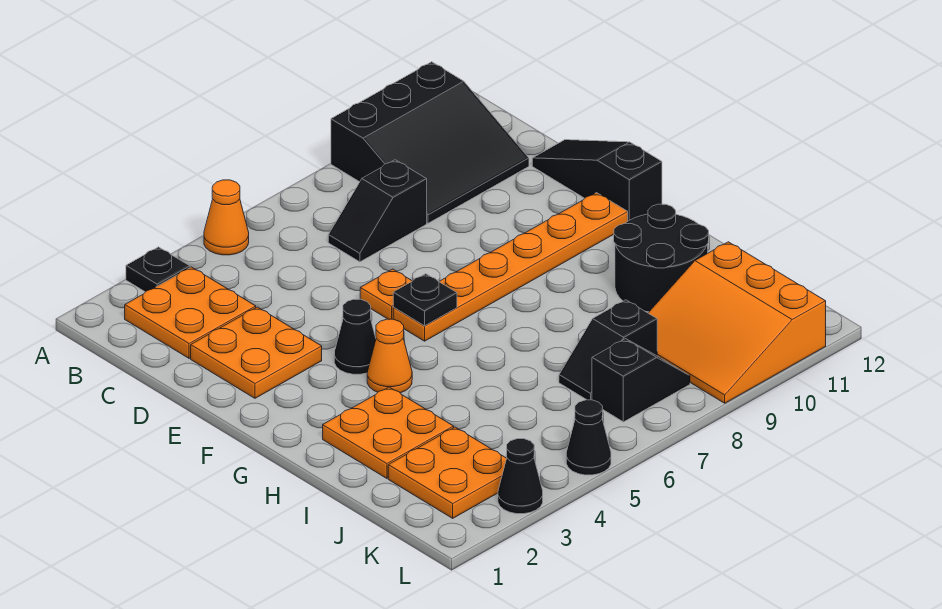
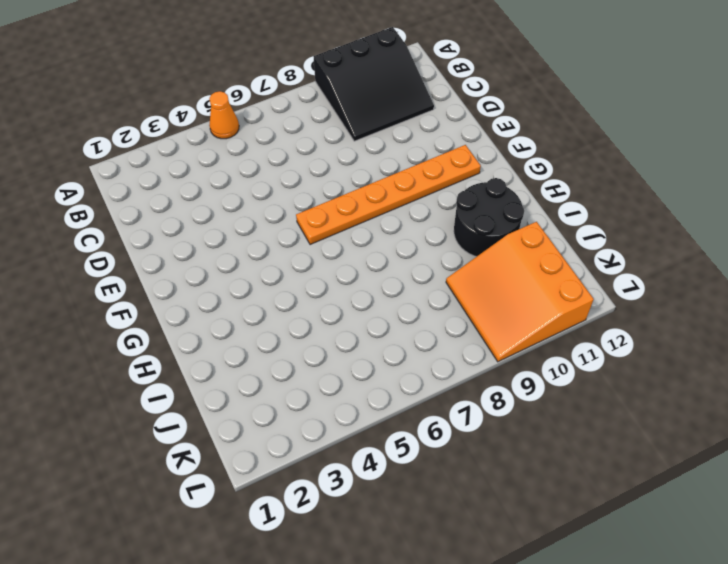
none -> black 1x1 plate [126,247,190,292]
none -> orange 2x2 plate [125,267,256,358]
none -> black 1x2 slope [328,160,427,262]

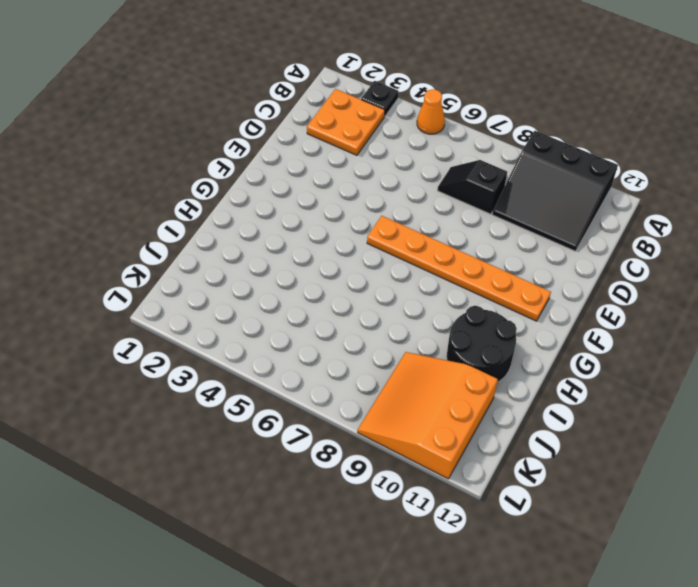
none -> orange 2x2 plate [191,307,322,398]
none -> black 1x3 slope [532,140,662,221]
none -> orange 1x1 plate [360,269,412,319]

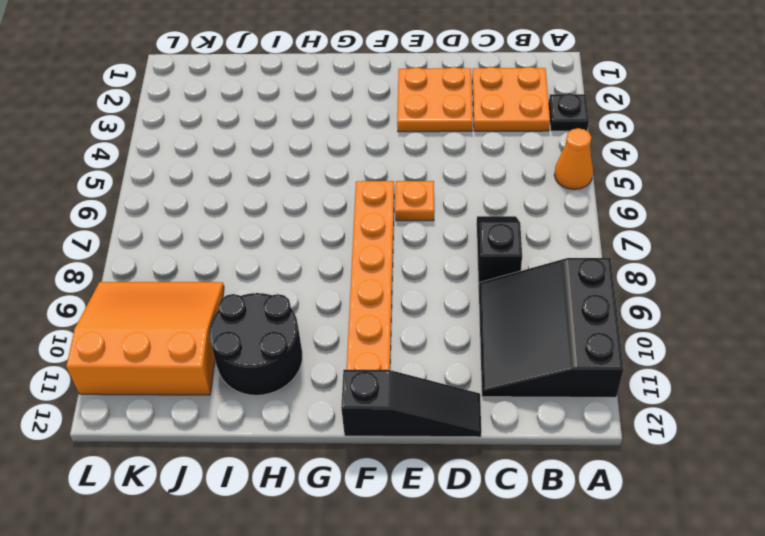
none -> black 1x1 cone [334,299,376,374]
none -> orange 1x1 cone [367,319,412,393]
none -> orange 2x2 plate [323,387,454,478]

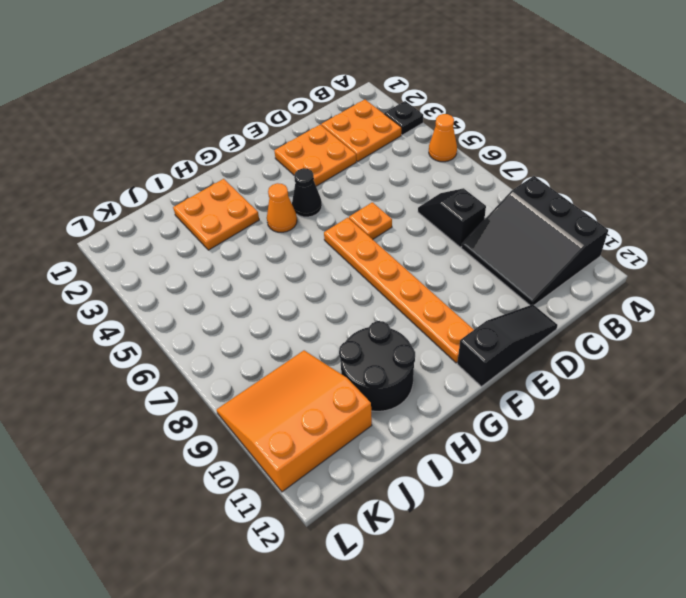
none -> orange 2x2 plate [388,427,507,518]
none -> black 1x2 slope [559,300,657,400]
none -> black 1x2 slope [592,339,690,422]

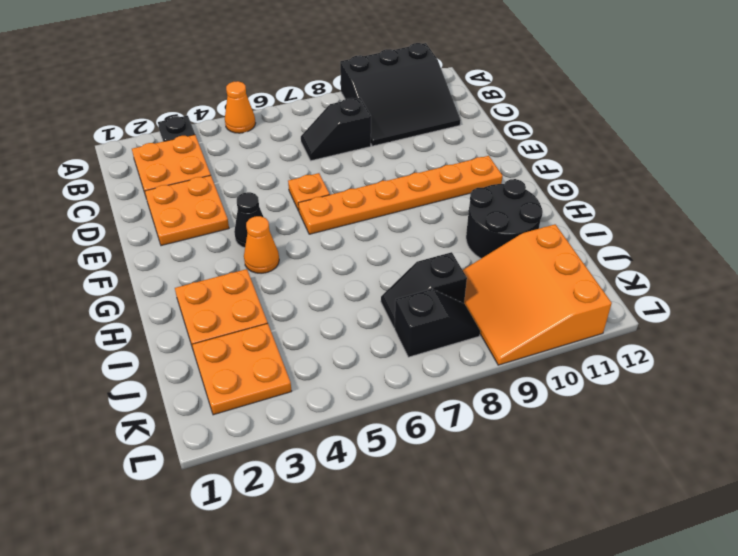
none -> black 1x3 slope [532,140,662,221]
none -> black 1x1 cone [498,439,543,514]
none -> black 1x1 cone [566,400,611,475]

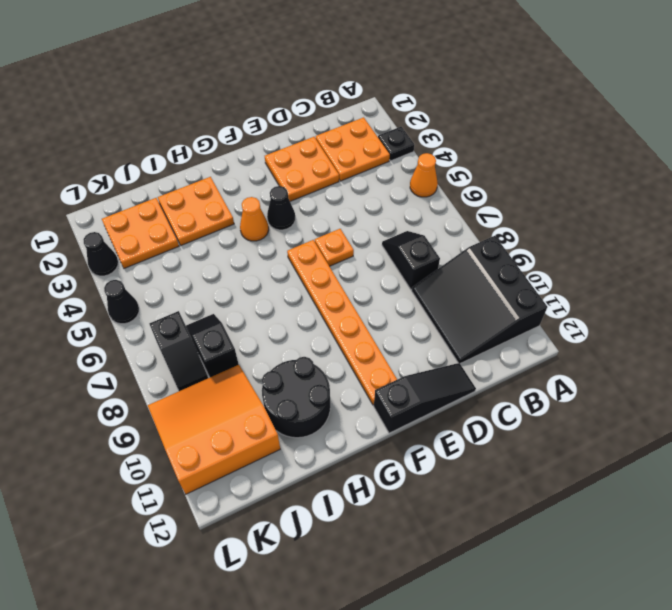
none -> black 1x1 plate [393,274,457,326]

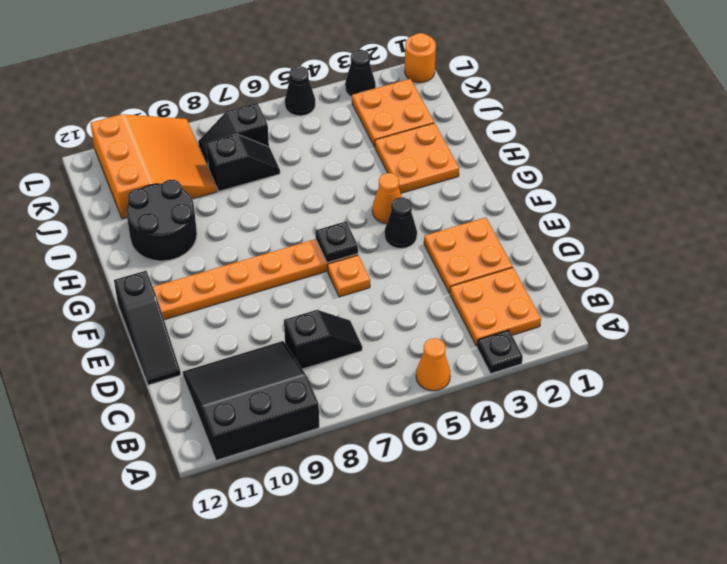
orange 1x1 round brick [405,33,436,83] -> none

